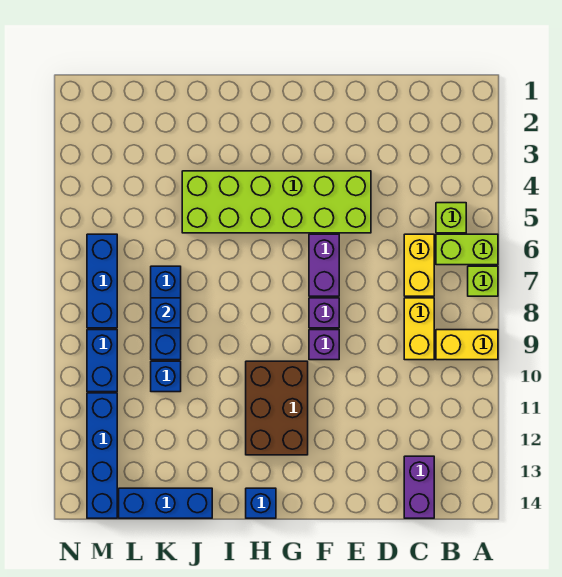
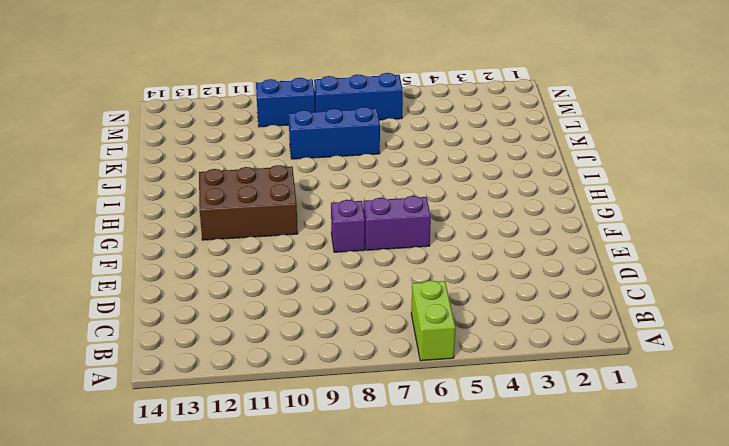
none -> lime 1x1 brick [468,266,498,296]
none -> yellow 1x2 brick [436,330,498,360]
none -> lime 1x1 brick [436,203,466,233]

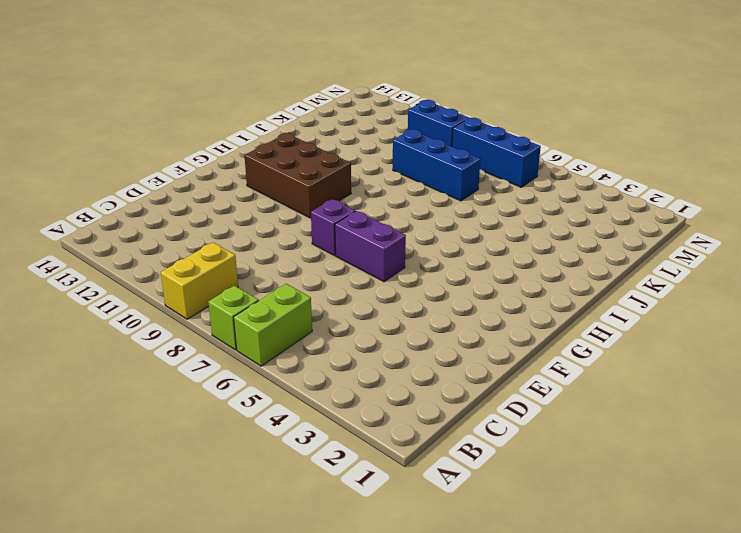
none -> lime 1x1 brick [436,203,466,233]
none -> yellow 1x2 brick [404,234,434,296]
none -> yellow 1x2 brick [404,298,434,360]

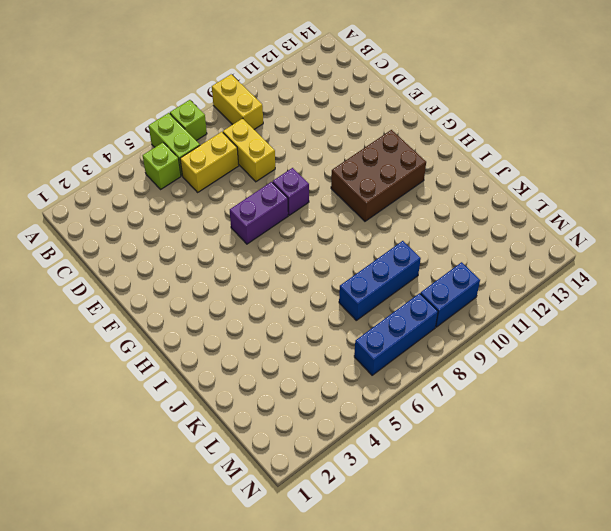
yellow 1x2 brick [223,119,275,182] -> yellow 1x2 brick turned to [404,298,434,360]
none -> purple 1x2 brick [404,456,434,518]
none -> lime 2x6 brick [182,171,371,233]
none -> purple 1x1 brick [309,330,339,360]

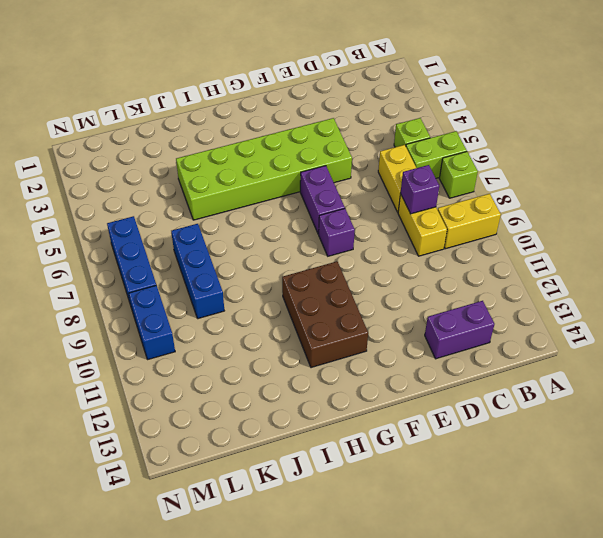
purple 1x1 brick [400,165,439,214] -> purple 1x1 brick moved to [309,330,339,360]
purple 1x2 brick [425,301,494,359] -> purple 1x2 brick turned to [404,456,434,518]
none -> blue 1x1 brick [246,488,276,518]
none -> blue 1x3 brick [119,488,212,518]
none -> blue 1x1 brick [151,361,181,392]

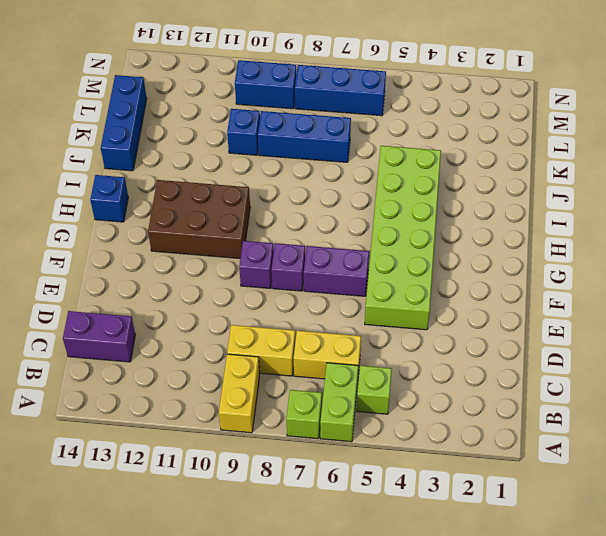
none -> blue 1x4 brick [87,393,117,518]
none -> blue 1x1 brick [151,298,181,328]

